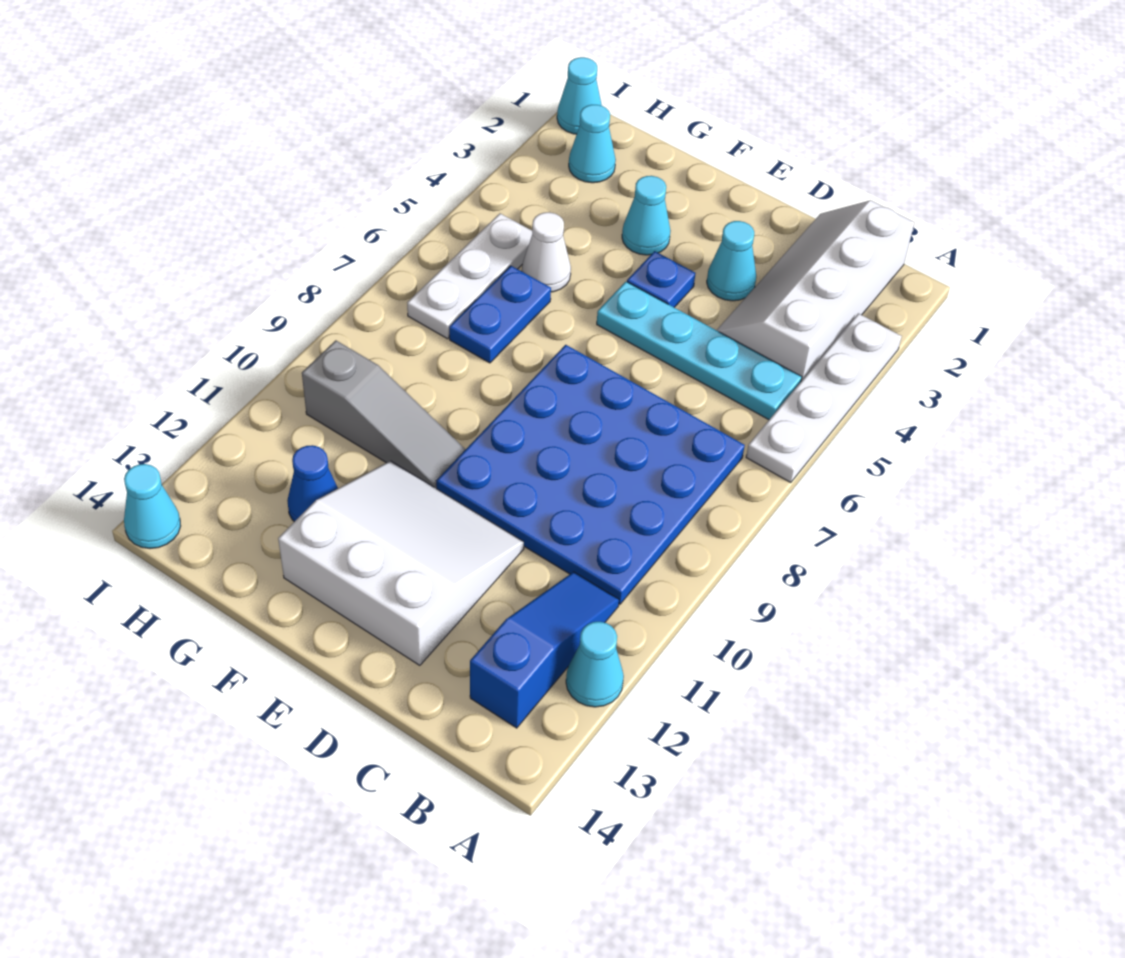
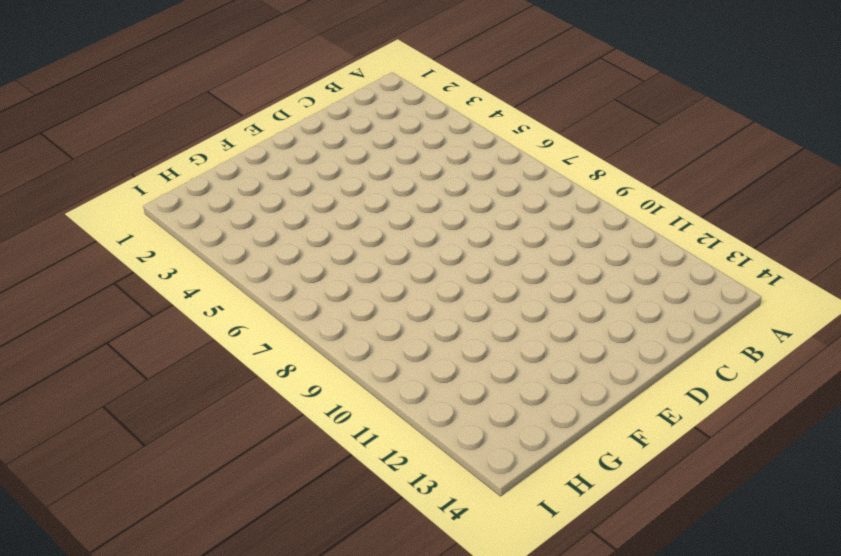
none -> white 1x4 plate [746,313,902,483]
none -> cyan 1x1 cone [566,622,624,707]
none -> white 2x4 slope [717,200,914,381]

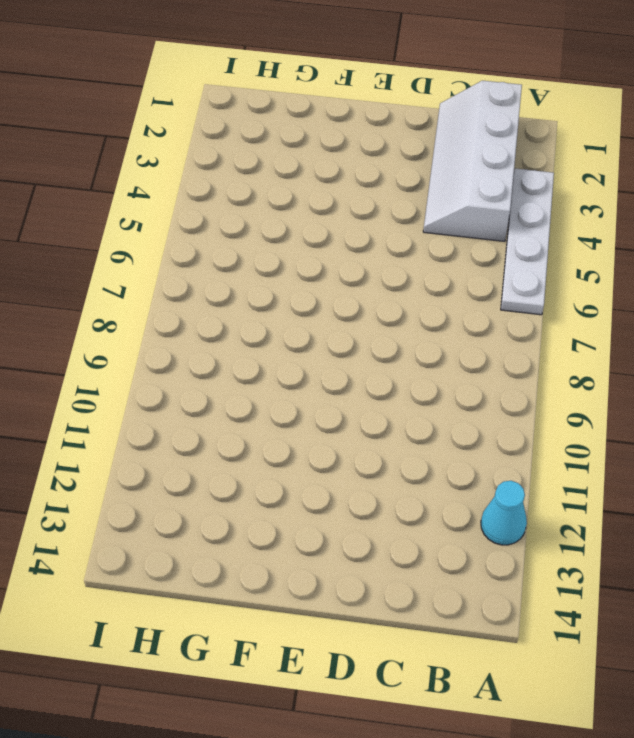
none -> cyan 1x4 plate [597,282,802,420]
none -> blue 4x4 plate [436,345,745,604]
none -> blue 1x3 slope [470,572,619,728]

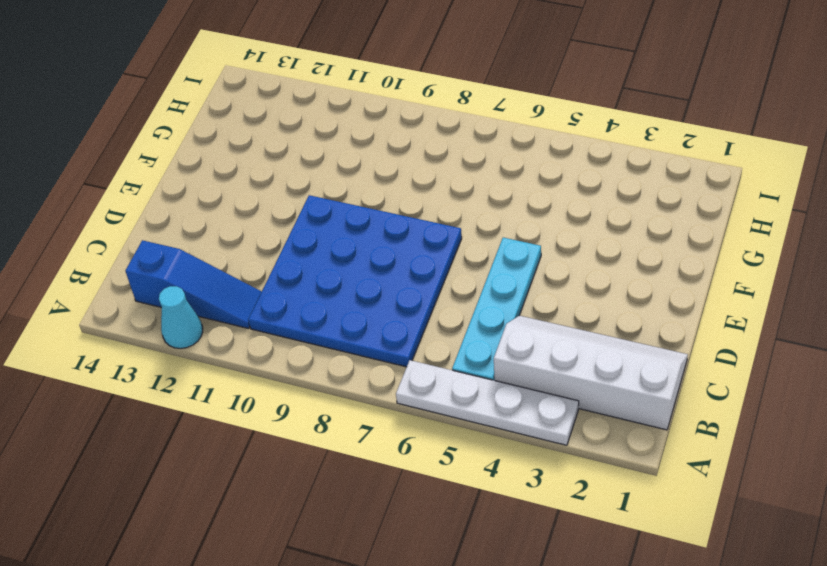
none -> cyan 1x1 cone [707,221,756,301]
none -> white 3x3 slope [278,461,524,665]
none -> blue 1x1 plate [627,251,696,307]

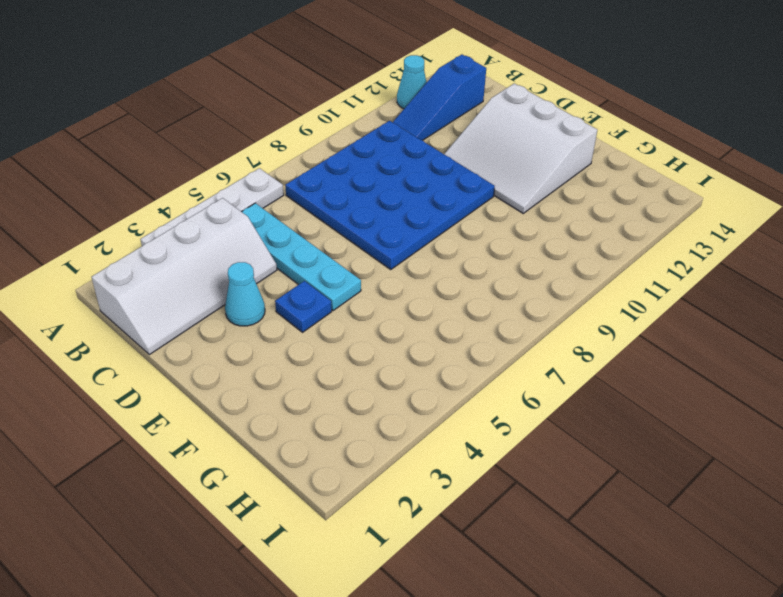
none -> cyan 1x1 cone [622,176,671,255]
none -> grey 1x3 slope [302,340,466,489]
none -> white 1x1 cone [522,212,571,292]

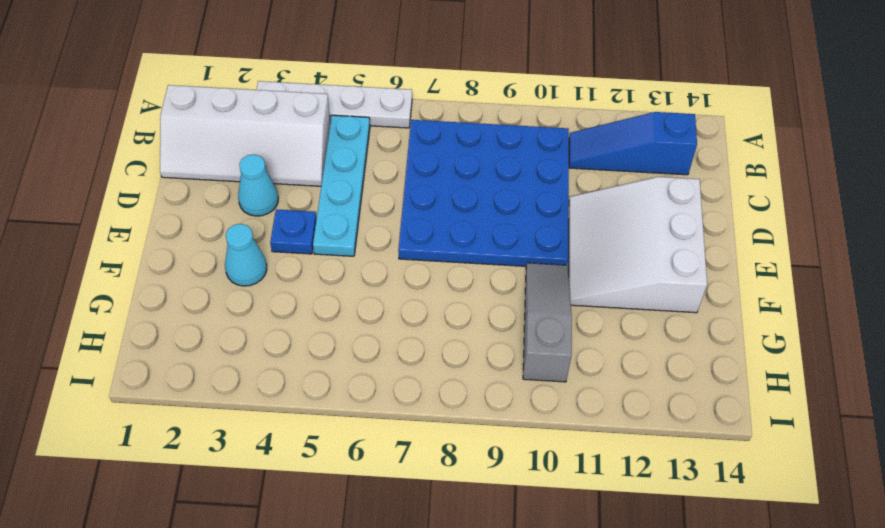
none -> cyan 1x1 cone [566,622,624,707]
none -> white 1x1 cone [522,212,571,292]
none -> blue 1x2 plate [449,266,551,363]

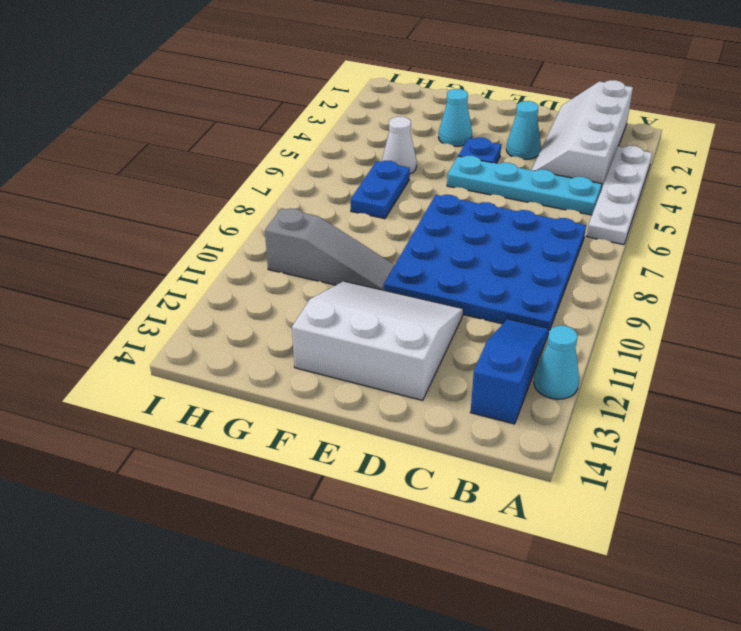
none -> blue 1x1 cone [287,445,338,522]
none -> cyan 1x1 cone [569,105,616,183]
none -> white 1x3 plate [407,214,533,339]

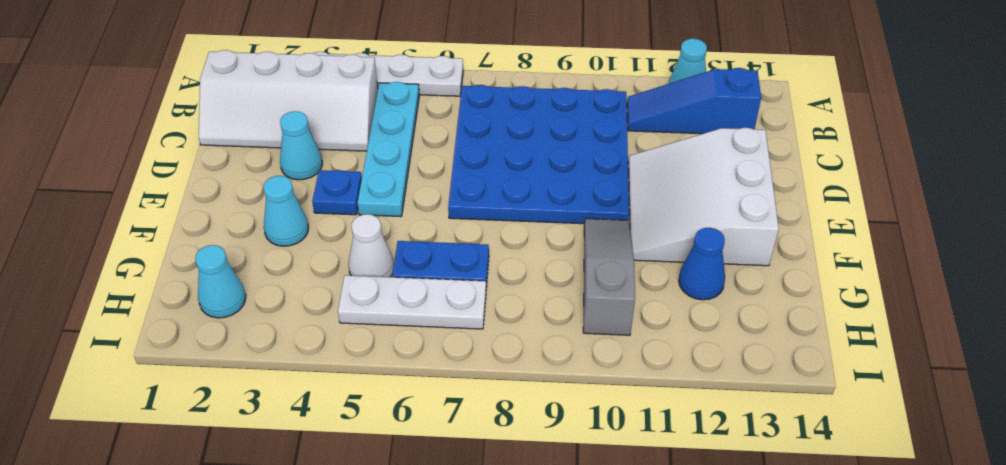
none -> cyan 1x1 cone [557,57,602,134]
none -> cyan 1x1 cone [124,464,181,549]

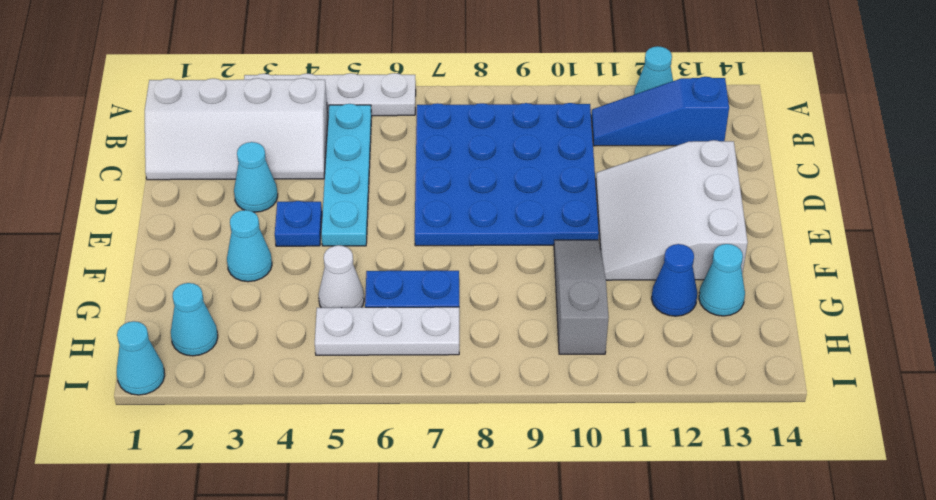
cyan 1x1 cone [699,244,745,316] -> cyan 1x1 cone moved to [124,464,181,549]

